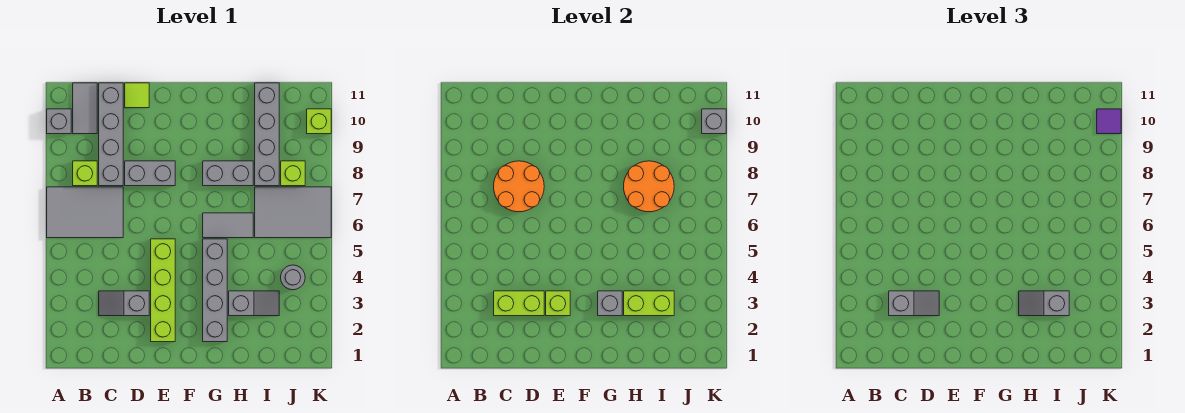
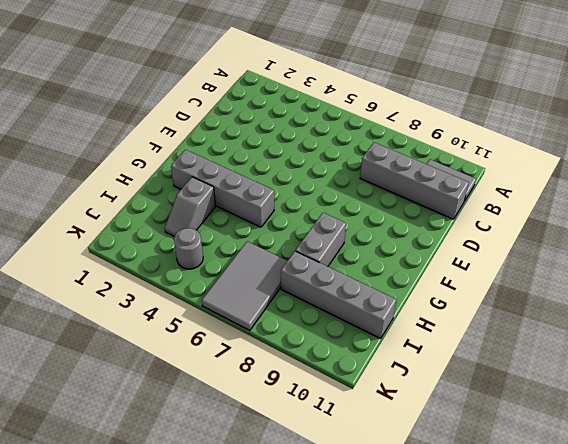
none -> grey 2x3 tile [47,187,123,238]
none -> grey 1x1 brick [47,109,71,134]
none -> lime 1x1 brick [73,161,97,186]

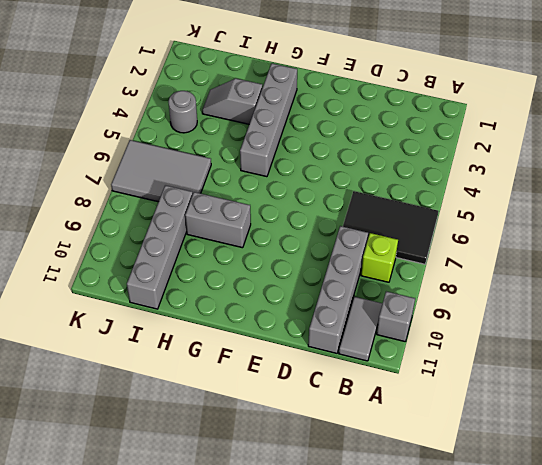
black 2x3 tile [343,191,439,264] -> grey 2x3 tile [47,187,123,238]
none -> grey 1x2 slope [99,291,149,316]
none -> grey 1x2 brick [125,161,175,186]
none -> lime 1x1 tile [125,83,149,108]

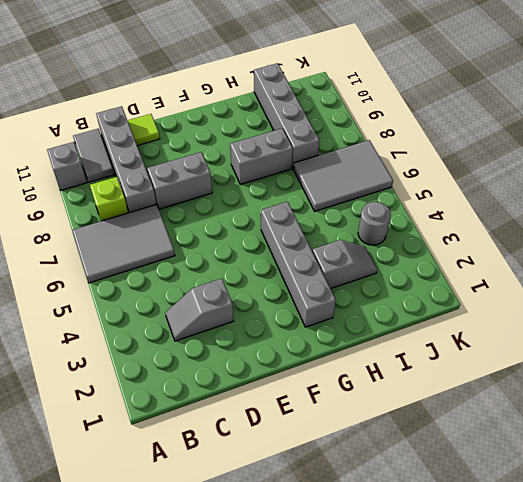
none -> lime 1x4 brick [151,239,175,342]
none -> grey 1x2 tile [203,213,253,238]
none -> lime 1x1 brick [281,161,305,186]

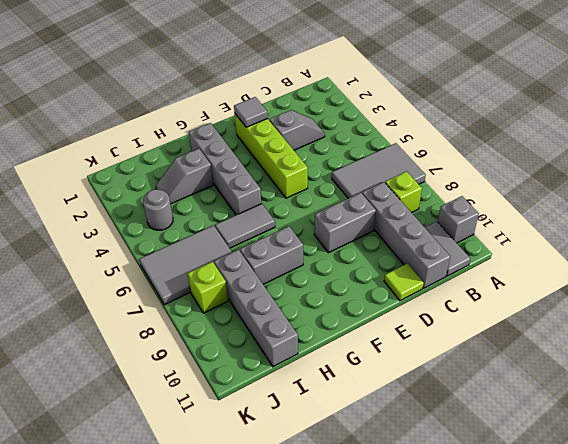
grey 1x1 tile [234,97,268,127] -> none
none -> lime 1x1 brick [307,109,331,134]
none -> lime 1x2 brick [494,291,544,316]
none -> orange 2x2 round brick [494,161,544,212]

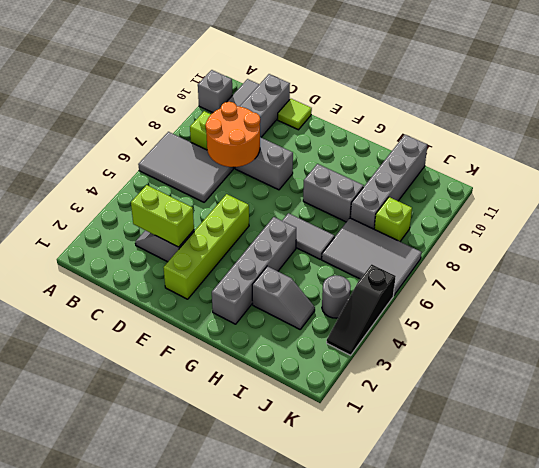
black 1x3 slope [327,264,396,355] -> none
none -> lime 1x1 brick [307,109,331,134]
none -> lime 1x1 brick [546,291,570,316]
none -> grey 1x1 brick [598,291,622,316]

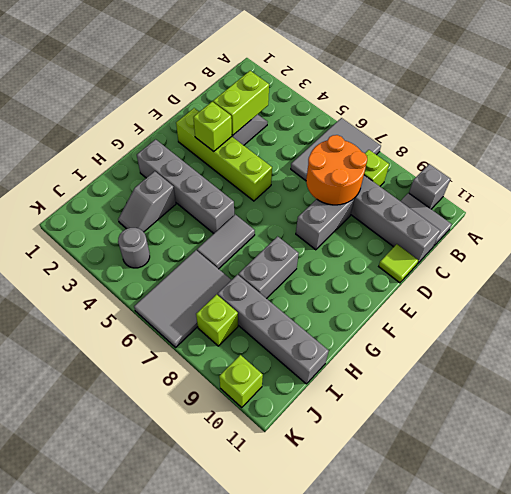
none -> grey 1x1 brick [598,291,622,316]
none -> lime 1x2 brick [624,291,674,316]
none -> orange 2x2 round brick [624,161,674,212]

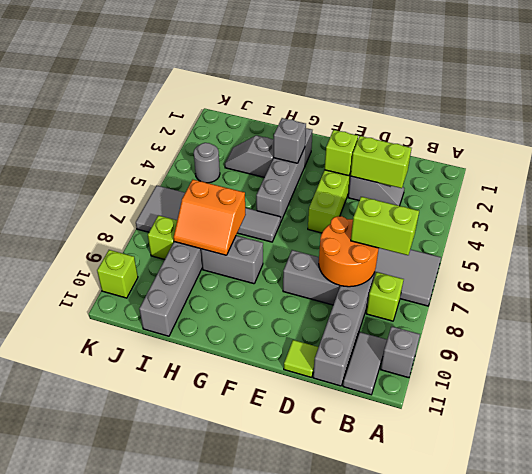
lime 1x2 brick [351,197,419,255] -> lime 1x2 brick moved to [624,291,674,316]
orange 2x2 slope [174,180,246,255] -> orange 2x2 round brick [624,161,674,212]
none -> grey 1x1 brick [702,109,726,134]
none -> grey 1x2 slope [889,291,939,316]
none -> grey 1x2 slope [1019,291,1069,316]

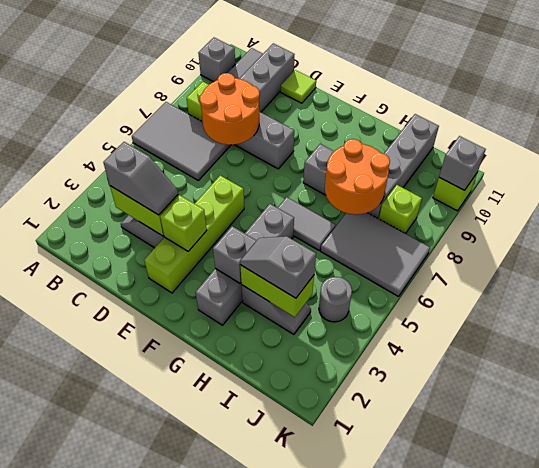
none -> purple 1x1 tile [1097,109,1121,134]

